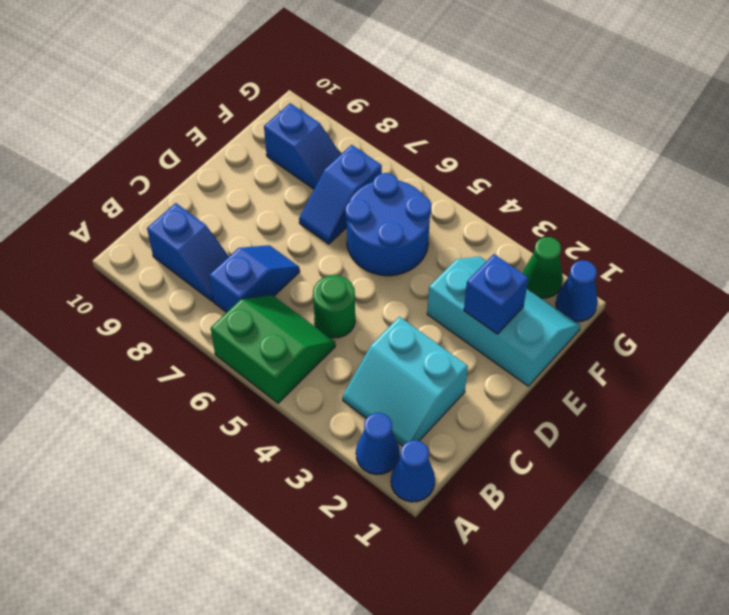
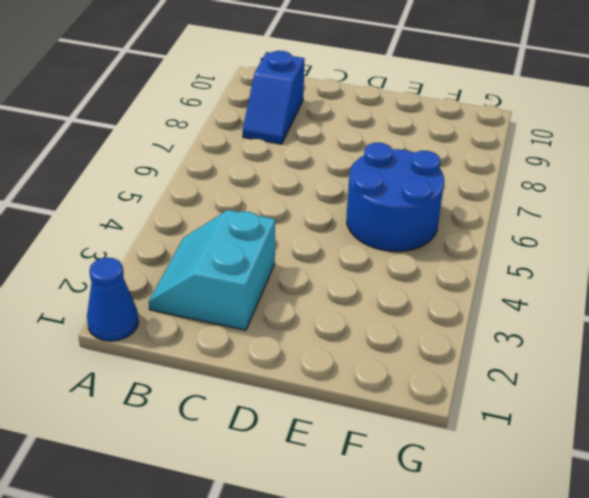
none -> blue 1x1 cone [356,413,399,475]
none -> green 2x2 slope [211,295,335,403]
none -> blue 1x2 slope [209,245,300,312]

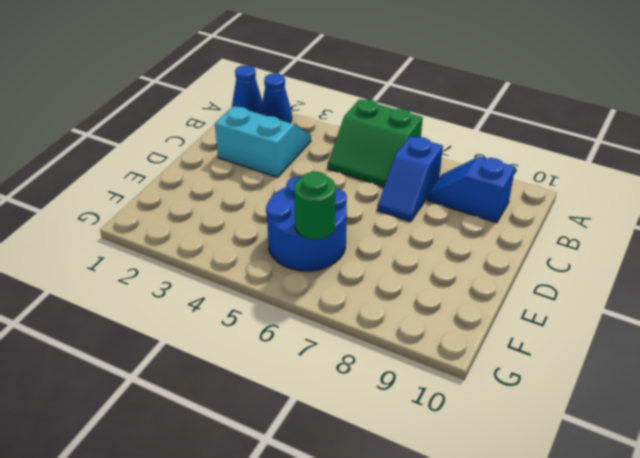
green 1x1 round brick [294,172,336,239] -> green 1x1 round brick moved to [313,275,355,338]
none -> cyan 2x3 slope [427,256,580,386]
none -> blue 1x2 slope [299,145,382,244]
none -> blue 1x2 slope [264,103,341,189]

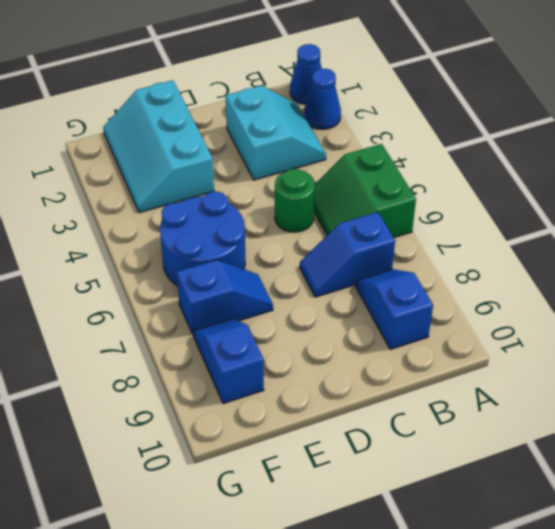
none -> blue 1x1 cone [556,260,598,322]
none -> green 1x1 cone [523,237,563,298]
none -> blue 1x1 brick [464,254,528,334]

